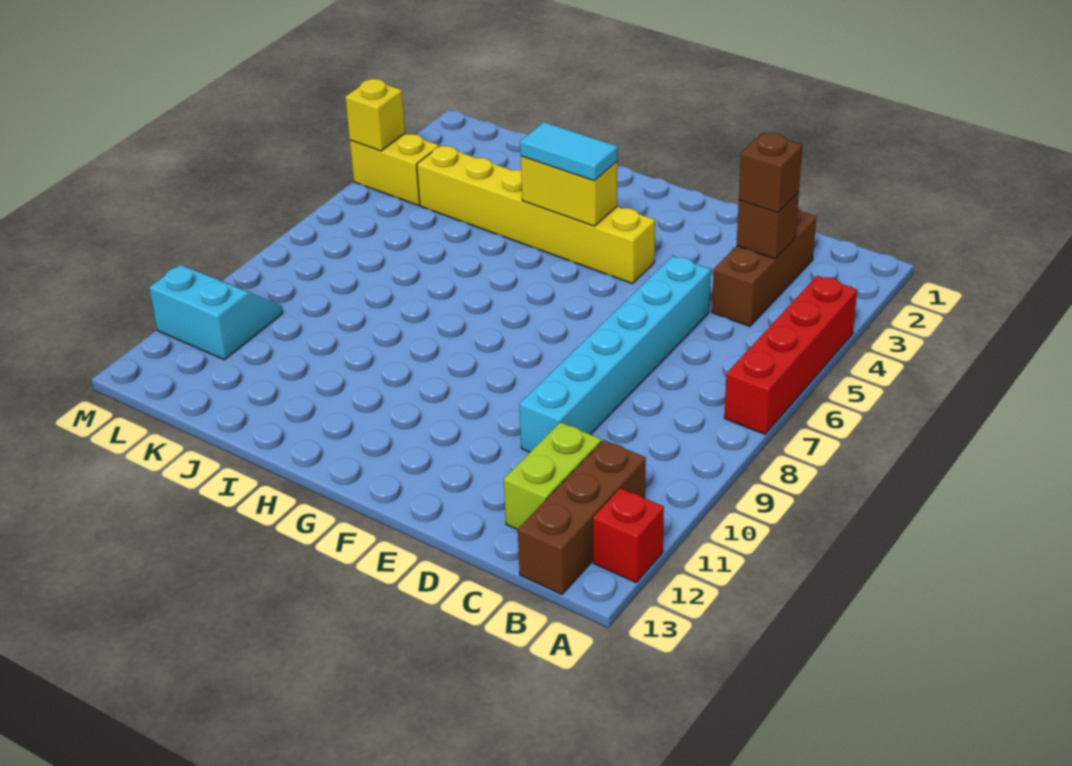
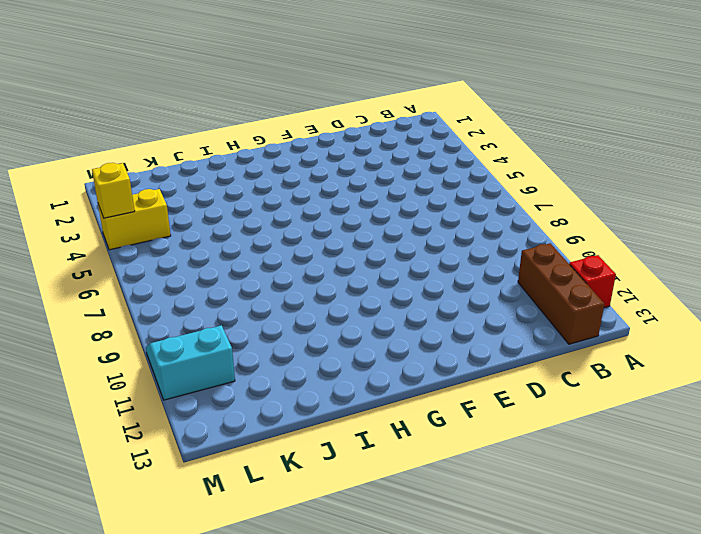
none -> red 1x4 brick [724,276,857,434]
none -> brown 1x3 brick [712,208,816,326]
none -> lime 1x2 brick [504,422,601,530]

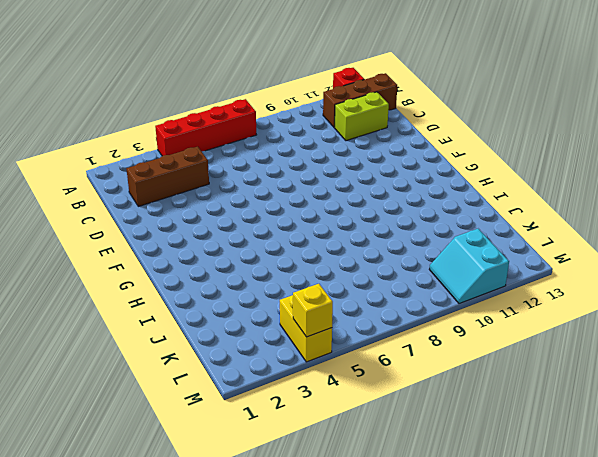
none -> cyan 1x6 brick [519,256,711,452]
none -> yellow 1x6 brick [417,146,655,284]
none -> brown 1x1 brick [736,192,799,259]

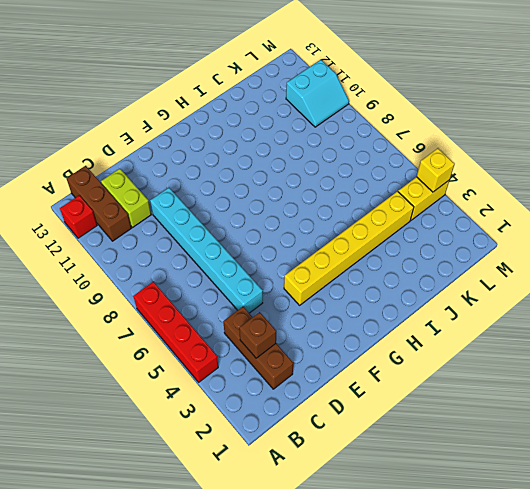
none -> yellow 1x2 brick [521,156,617,226]
none -> brown 1x1 brick [739,133,802,213]
none -> cyan 1x2 tile [520,122,617,181]

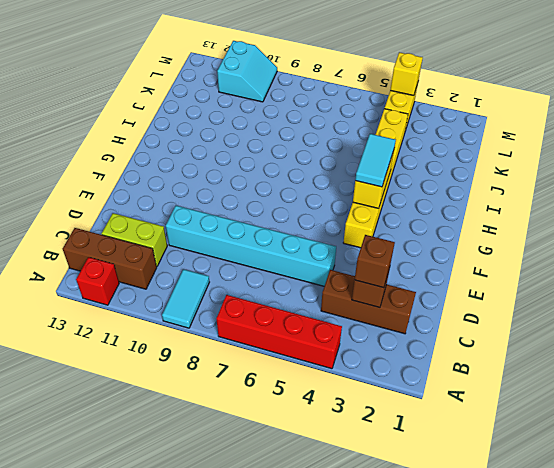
cyan 1x2 tile [162,269,209,328] -> none

